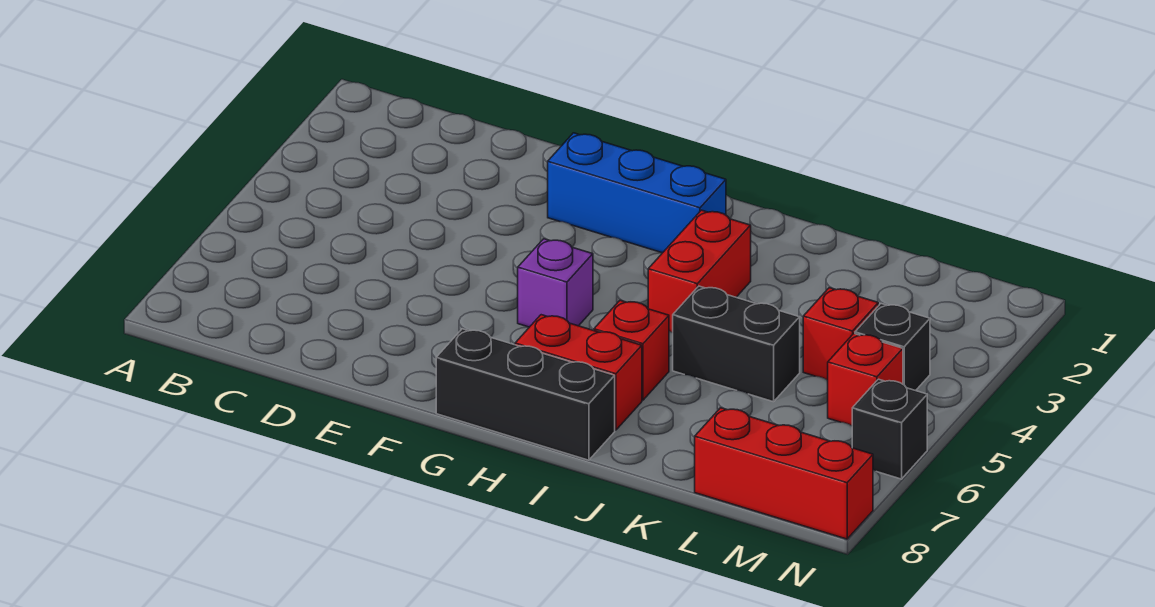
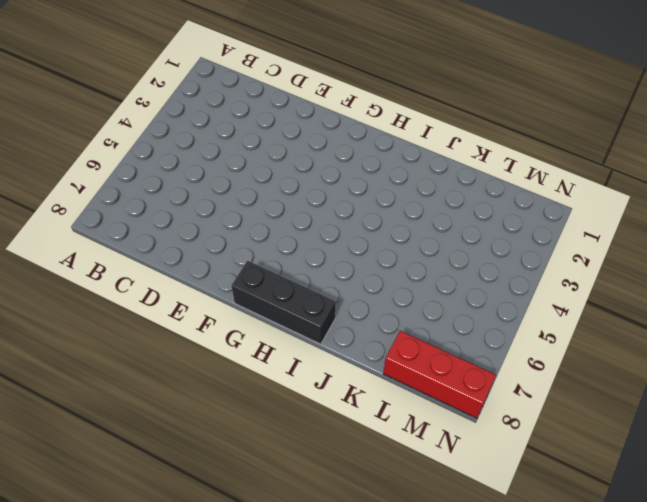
none -> blue 1x3 brick [548,133,726,253]
none -> purple 1x1 brick [518,239,593,327]
none -> red 1x2 brick [515,315,642,430]

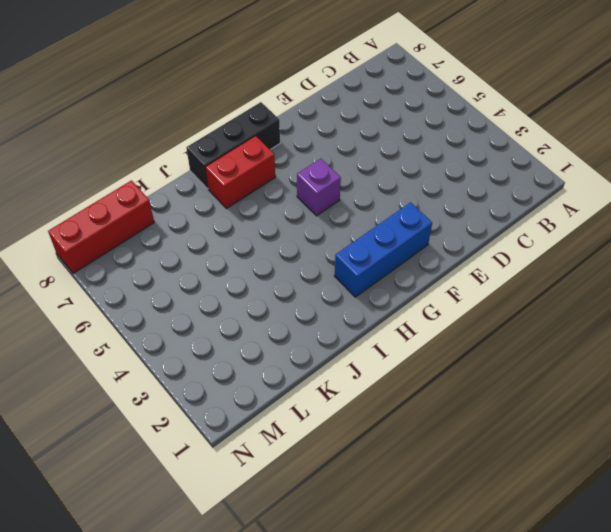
none -> red 1x2 brick [648,210,751,333]
none -> red 1x1 brick [594,300,669,400]
none -> black 1x2 brick [673,286,800,402]

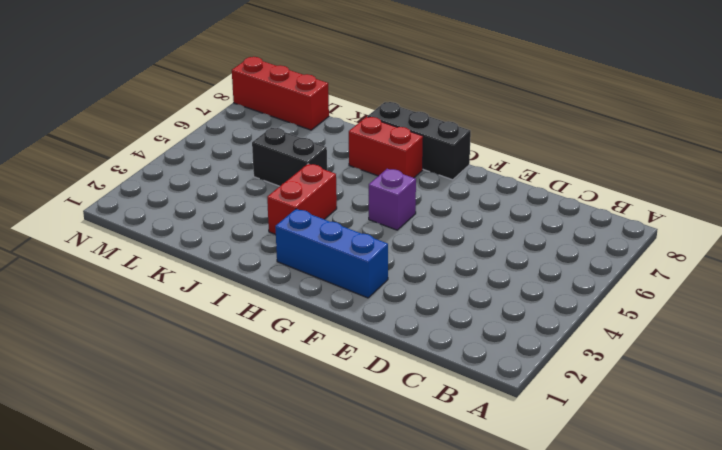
none -> red 1x1 brick [594,300,669,400]
none -> red 1x1 brick [803,288,878,380]
none -> black 1x1 brick [855,304,930,391]

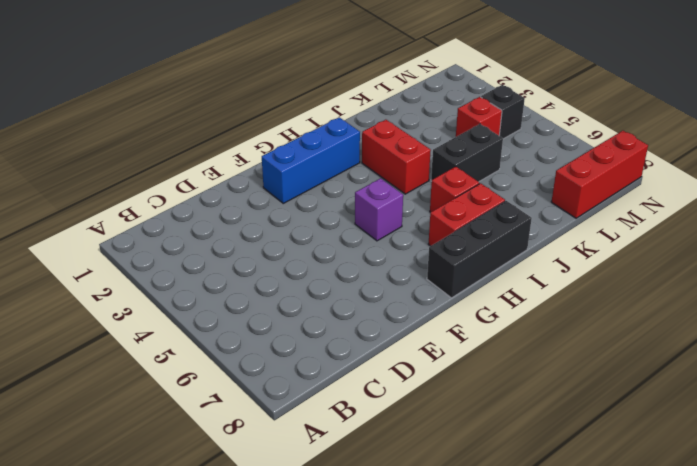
none -> red 1x1 brick [828,334,903,426]
none -> black 1x1 brick [852,379,927,479]

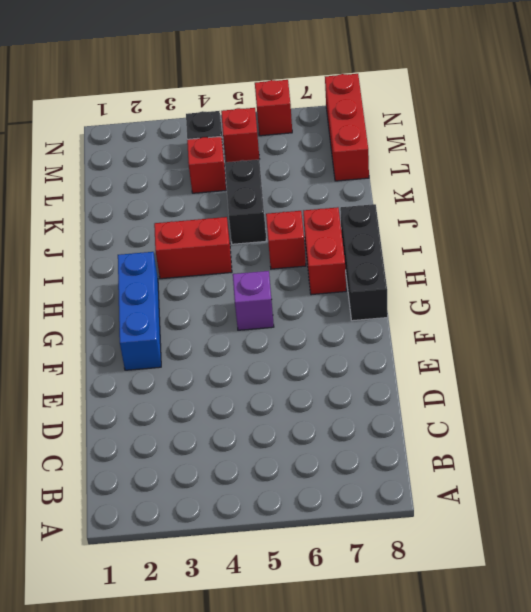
red 1x1 brick [255,80,292,136] -> black 1x1 brick [852,379,927,479]

